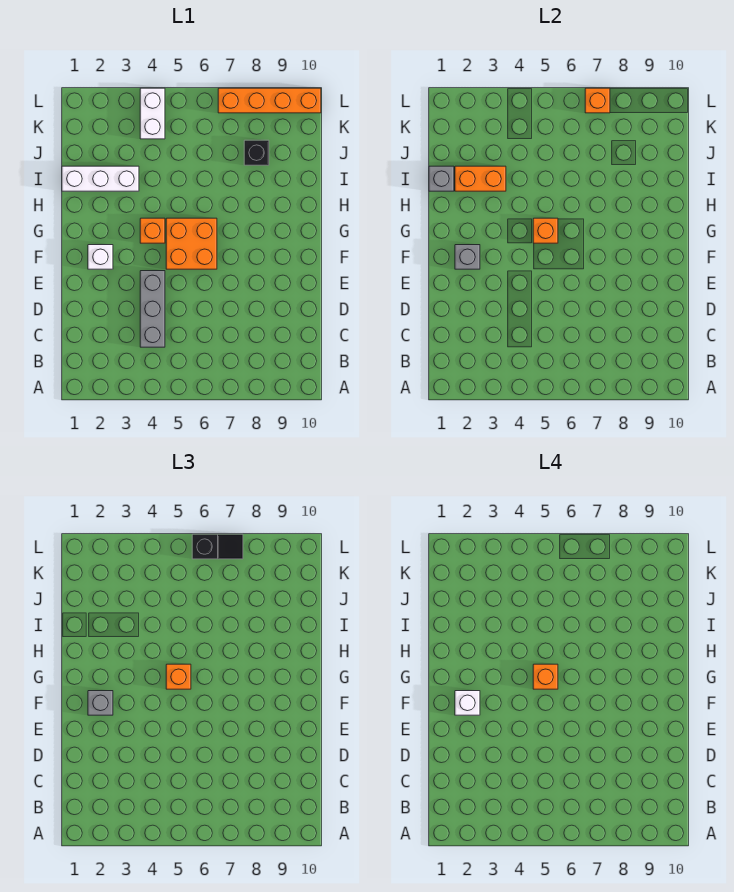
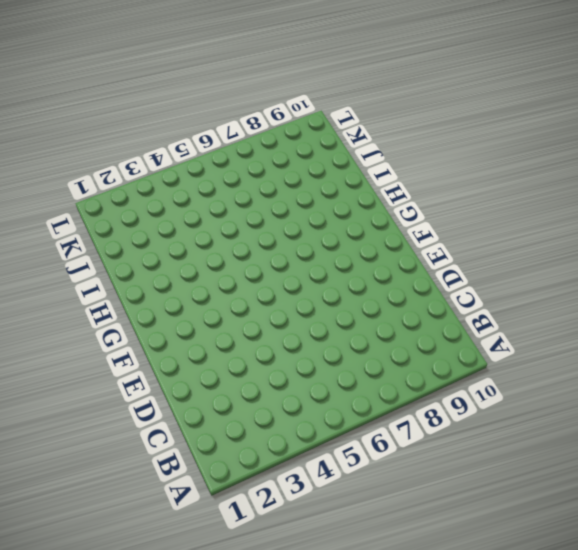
none -> grey 1x3 brick [140,271,165,347]
none -> white 1x1 brick [88,245,113,269]
none -> orange 2x2 brick [166,218,217,269]

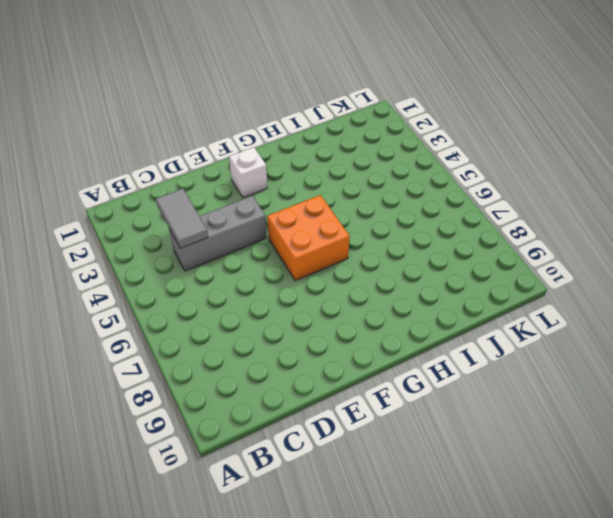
grey 1x2 tile [156,189,208,248] -> none
none -> orange 1x1 brick [140,218,165,243]
none -> white 1x3 brick [62,166,139,191]
none -> black 1x1 brick [244,140,269,165]

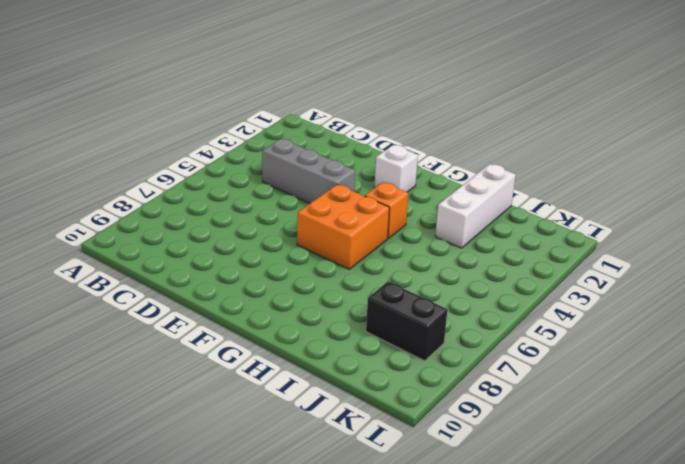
black 1x2 brick [366,282,447,361] -> black 1x1 brick [244,140,269,165]
none -> white 1x2 brick [140,88,165,139]
none -> orange 1x4 brick [218,88,321,113]
none -> grey 1x1 brick [455,245,480,269]

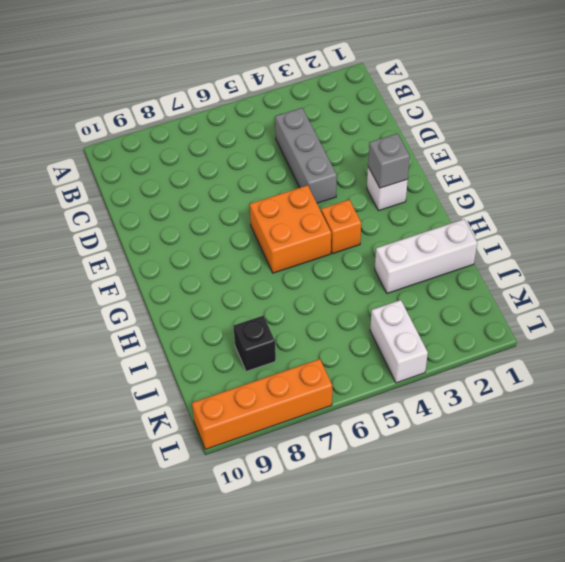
none -> orange 1x1 brick [533,218,558,243]
none -> grey 1x1 brick [429,166,454,191]
none -> orange 1x2 brick [455,166,506,191]

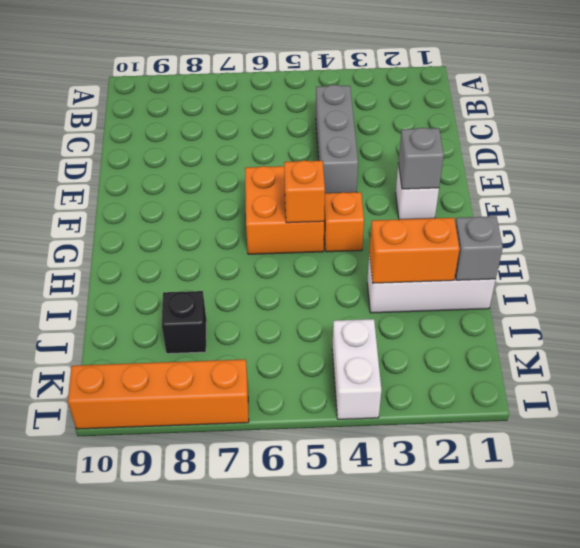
none -> orange 1x1 brick [585,88,610,113]
none -> grey 1x1 brick [88,691,113,715]
none -> orange 1x1 brick [166,664,191,689]

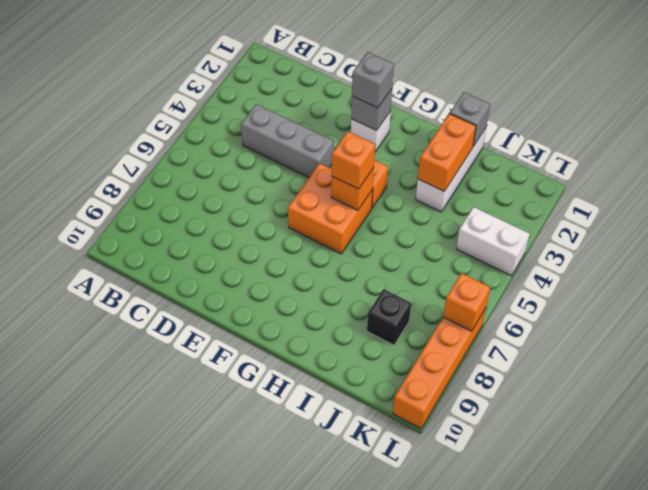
none -> black 1x2 slope [192,534,243,559]
none -> white 1x1 brick [455,691,480,715]
none -> orange 1x1 brick [533,664,558,689]

